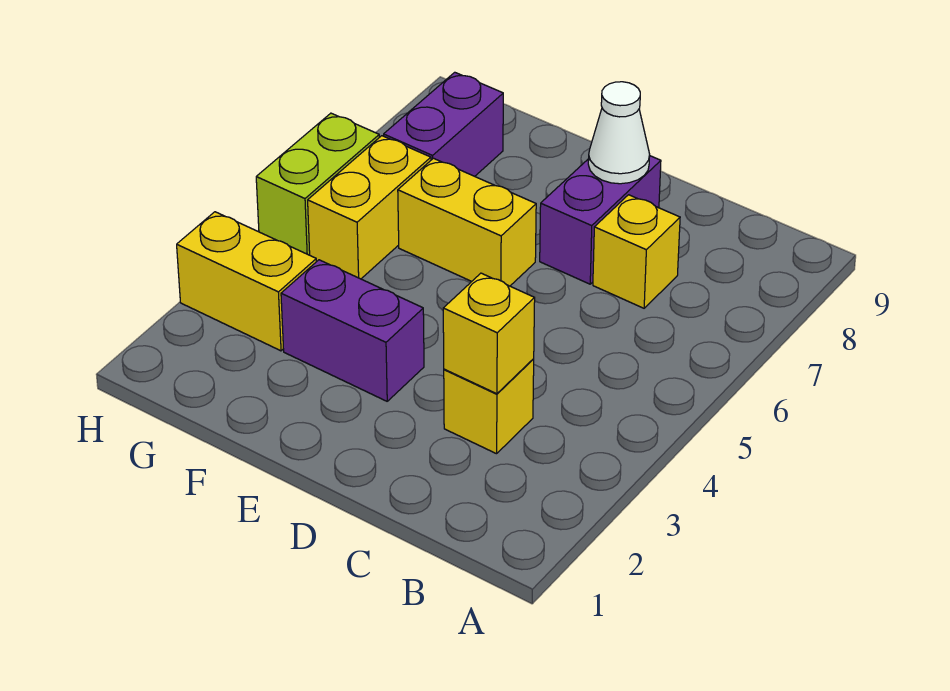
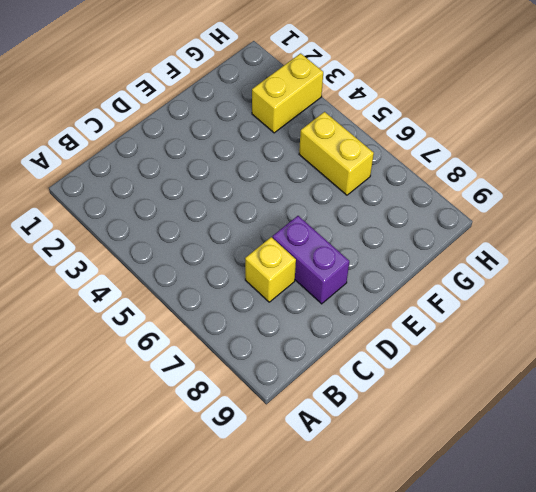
none -> yellow 1x1 brick [444,359,534,454]
none -> purple 1x2 brick [281,260,424,401]

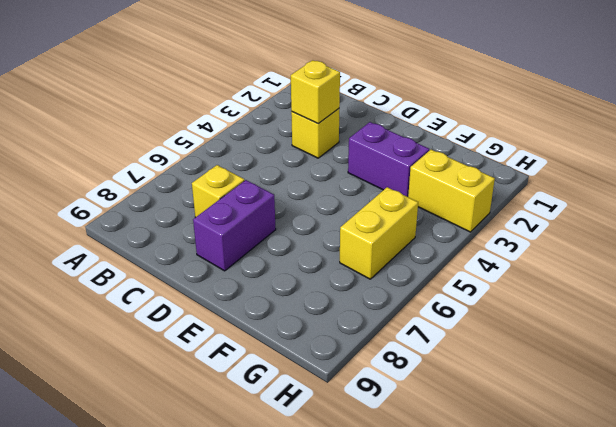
none -> yellow 1x2 brick [398,158,536,286]
none -> purple 1x2 brick [384,72,503,176]

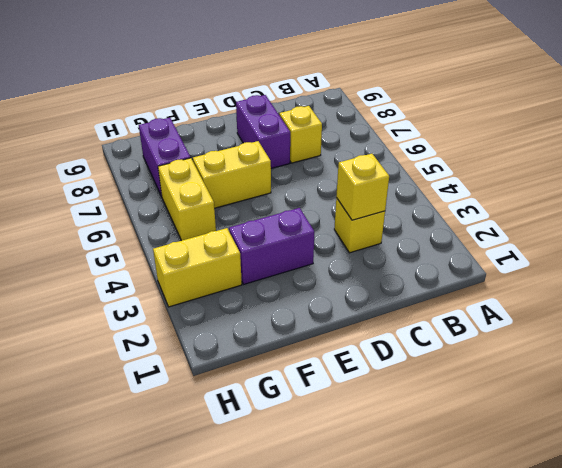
none -> lime 1x2 brick [256,113,379,255]
none -> white 1x1 cone [588,82,650,184]

